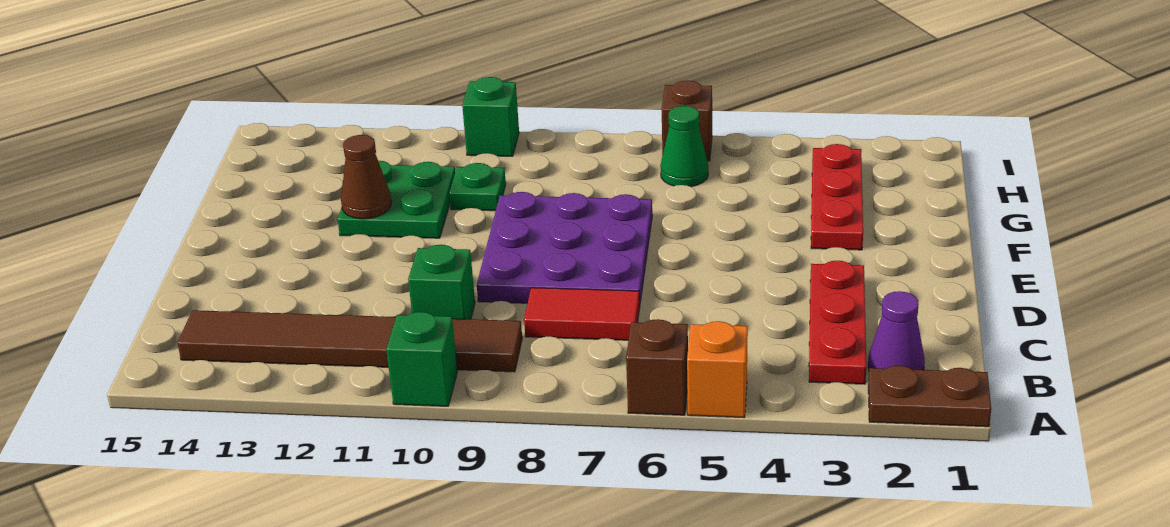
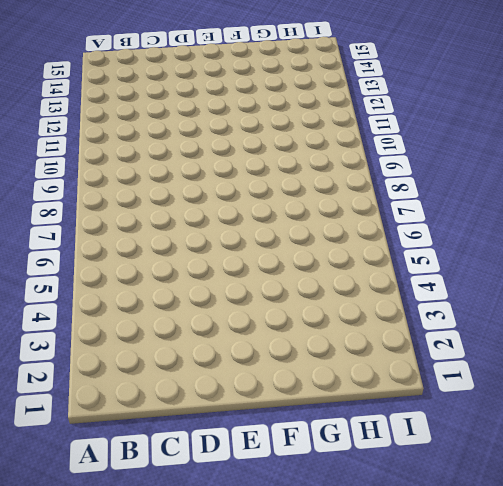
none -> brown 1x2 plate [868,366,991,427]
none -> orange 1x1 brick [687,321,748,418]
none -> brown 1x1 brick [626,319,688,415]

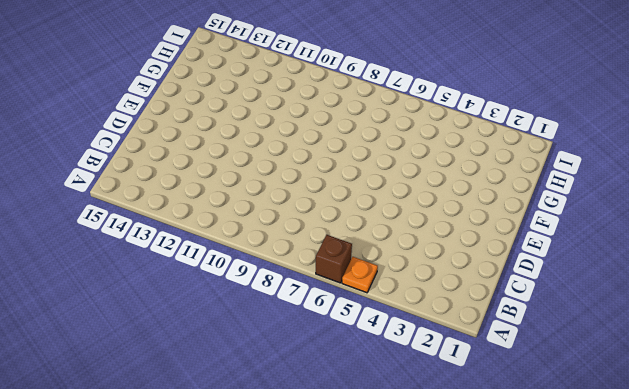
orange 1x1 plate [342,257,378,293] -> orange 1x1 brick [687,321,748,418]
none -> brown 1x2 plate [868,366,991,427]
none -> green 1x1 brick [386,312,457,406]
none -> purple 1x1 cone [868,291,925,370]

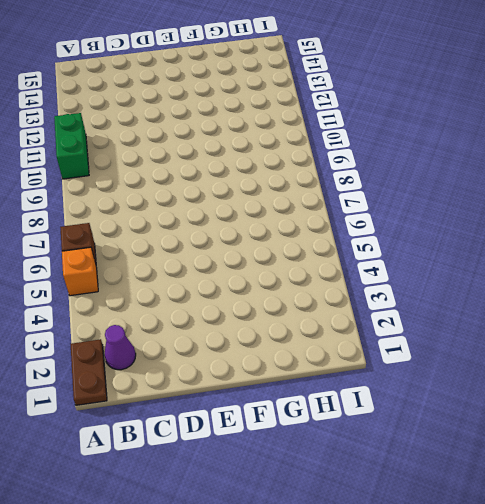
green 1x2 brick [54,113,89,179] -> green 1x1 brick [386,312,457,406]
none -> red 1x3 plate [809,261,866,384]
none -> brown 1x6 tile [178,310,522,372]
none -> red 1x2 tile [524,288,640,340]

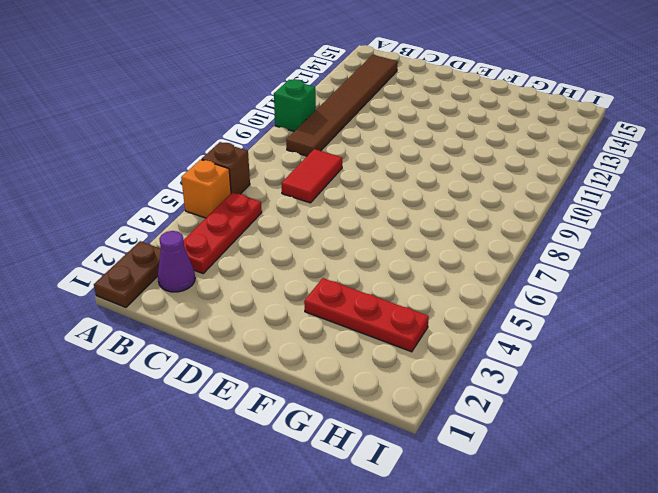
red 1x3 plate [184,192,262,273] -> red 1x3 plate turned to [809,261,866,384]
none -> green 1x1 brick [408,245,475,319]
none -> purple 3x3 plate [477,192,652,305]
none -> green 2x2 plate [338,161,455,238]

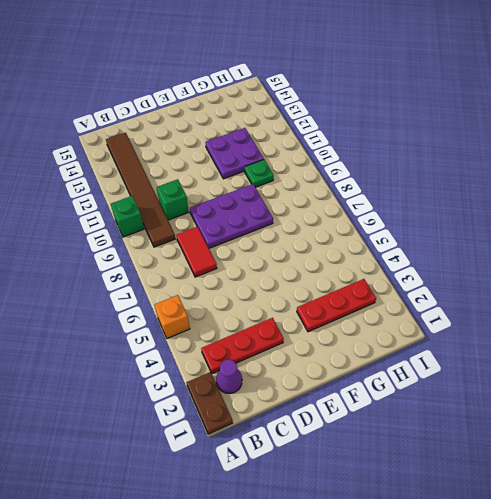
purple 2x3 plate [190,184,273,248] -> purple 3x3 plate [477,192,652,305]
purple 2x2 plate [206,128,264,179] -> green 2x2 plate [338,161,455,238]
none -> brown 1x1 brick [626,319,688,415]
none -> green 1x1 cone [660,106,708,187]
none -> brown 1x1 brick [662,81,712,161]

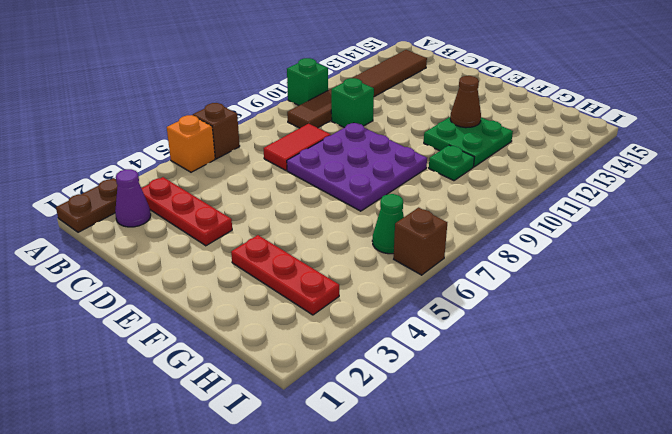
none -> green 1x1 brick [462,77,519,156]

